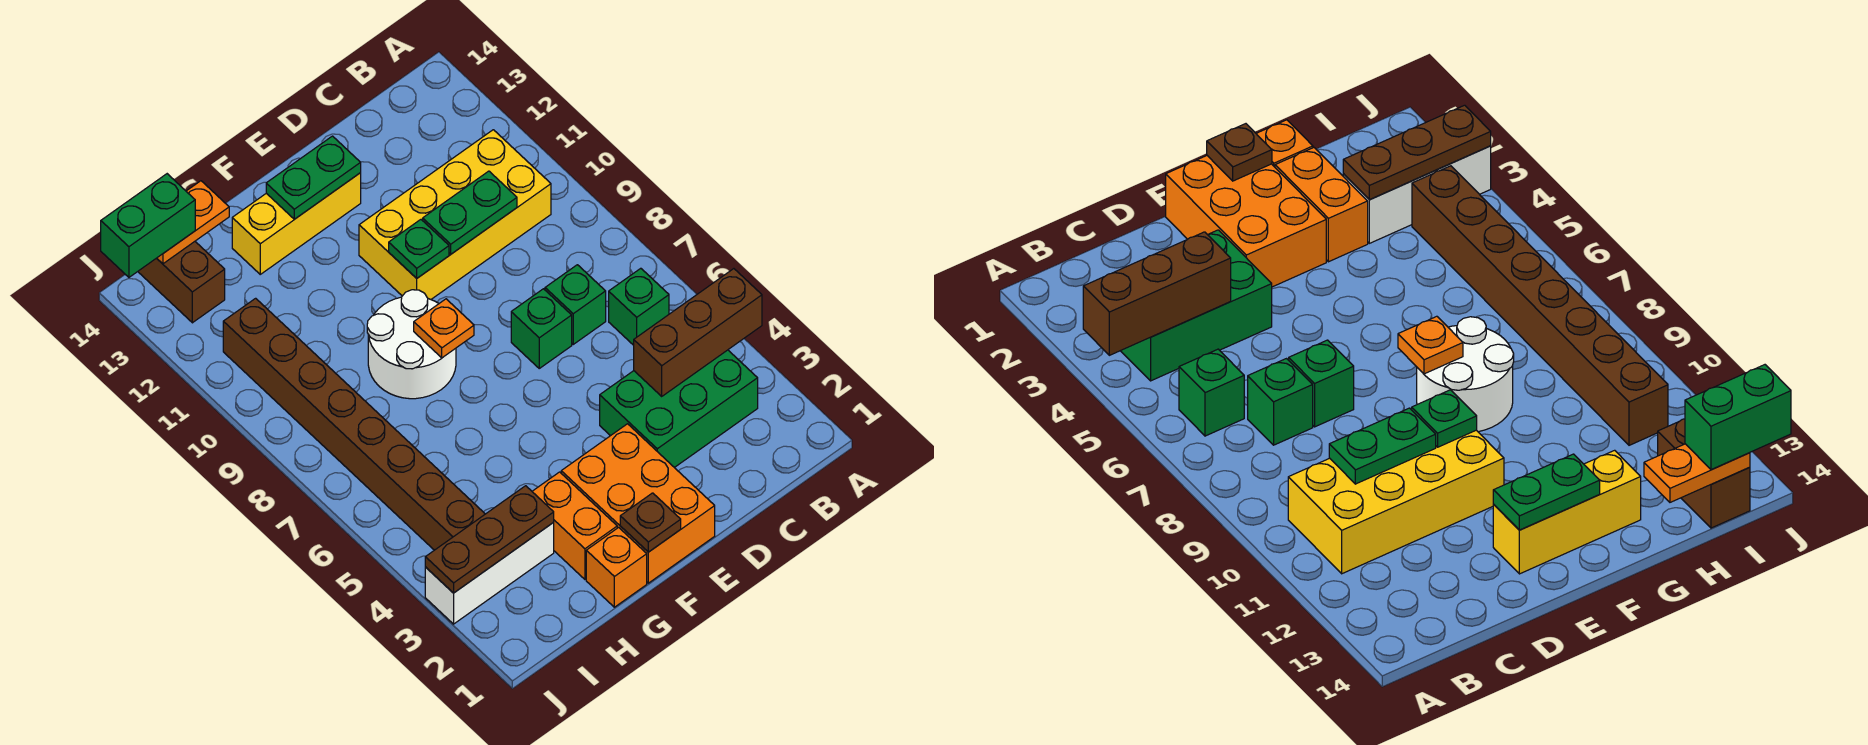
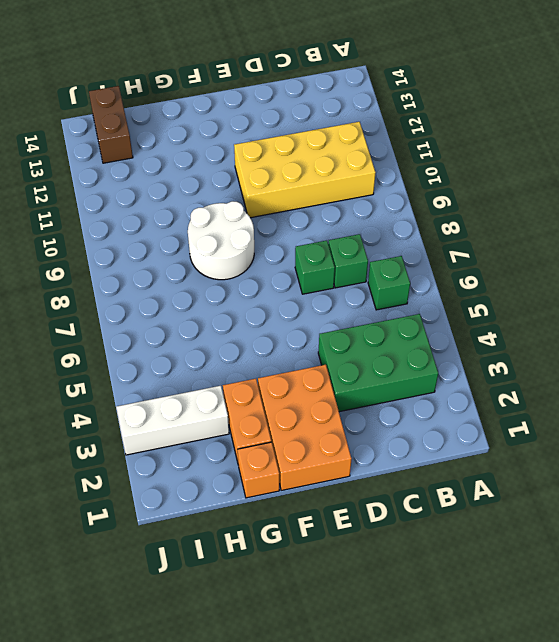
none -> yellow 1x3 brick [232,173,361,274]
none -> brown 1x8 brick [223,298,485,550]
none -> brown 1x3 brick [634,269,762,396]

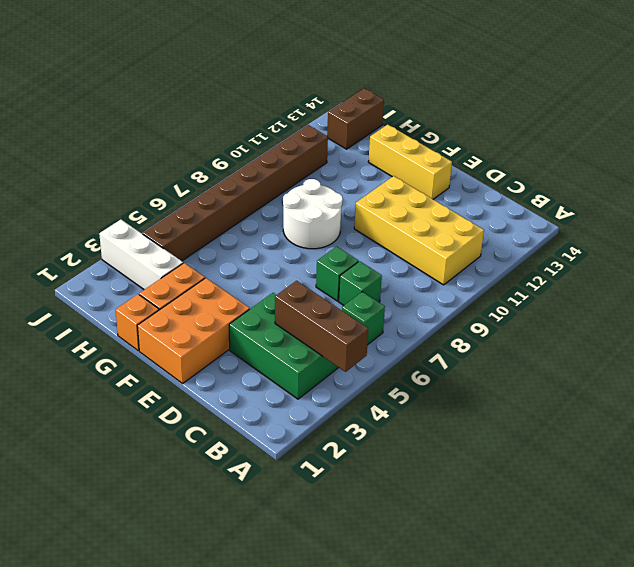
none -> green 1x2 plate [423,171,517,254]
none -> green 1x1 plate [389,220,449,278]
none -> green 1x2 plate [266,136,361,219]

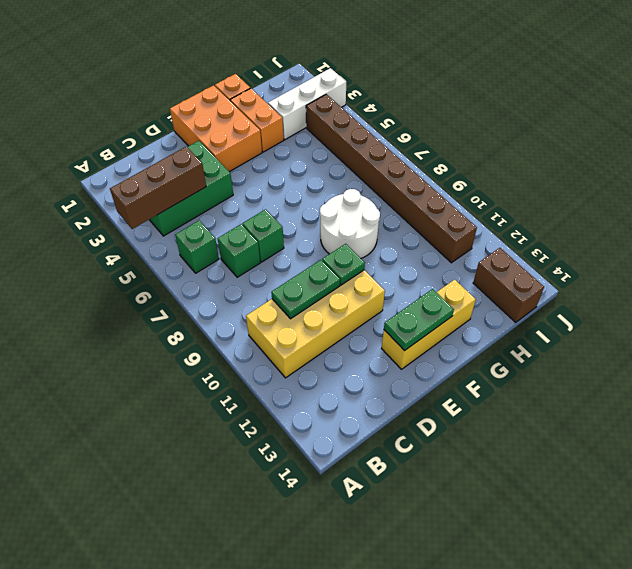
none -> brown 1x1 plate [620,493,681,552]
none -> orange 1x1 plate [414,299,474,358]
none -> brown 1x3 plate [425,486,554,593]

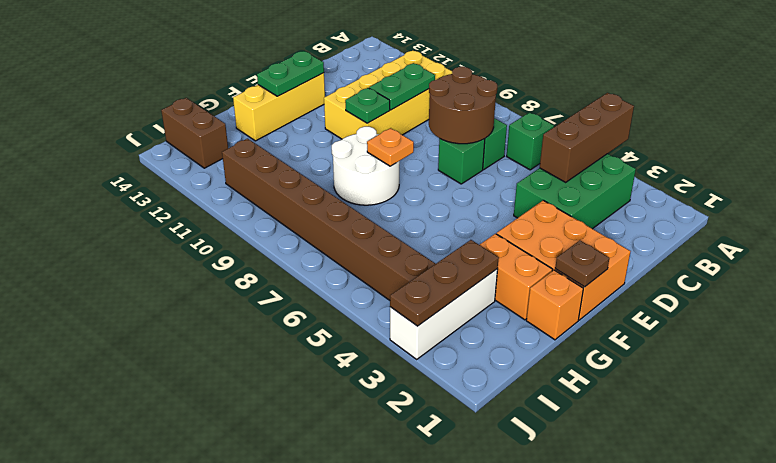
brown 2x2 round brick [429,67,497,144] -> none
none -> orange 1x2 plate [157,181,229,264]
none -> green 1x2 brick [101,174,195,277]

